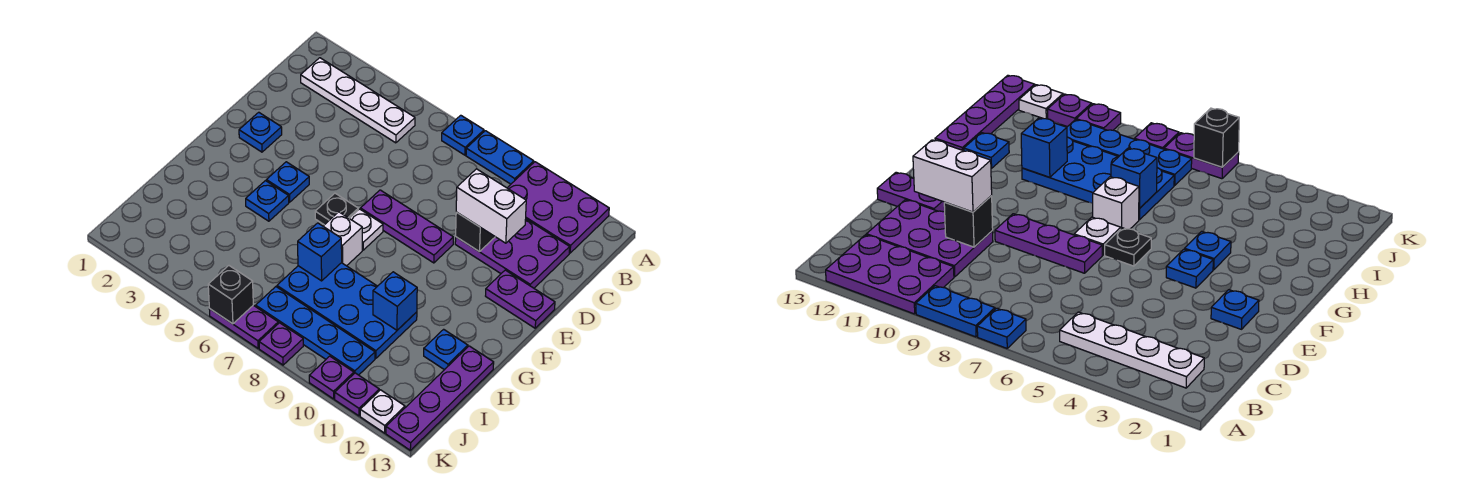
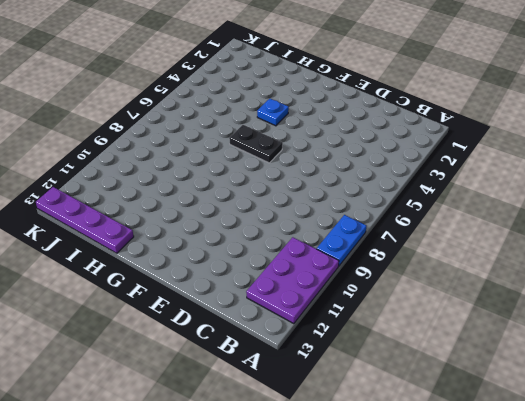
black 1x2 plate [229,125,283,163] -> black 1x1 plate [315,193,358,225]
none -> blue 1x1 plate [442,115,484,155]
none -> white 1x4 plate [301,58,415,143]
none -> purple 2x3 plate [455,219,570,288]

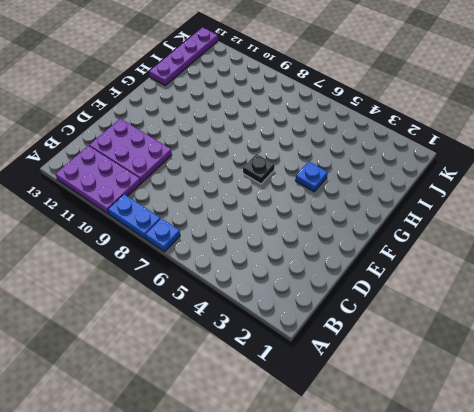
none -> white 1x4 plate [301,58,415,143]
none -> blue 1x1 plate [239,112,282,152]
none -> purple 1x3 plate [361,190,453,263]

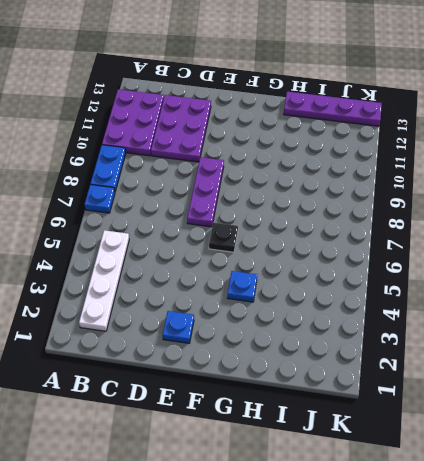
none -> purple 1x2 plate [486,270,555,328]
none -> blue 1x1 plate [266,162,309,202]
none -> white 1x1 plate [349,209,383,250]

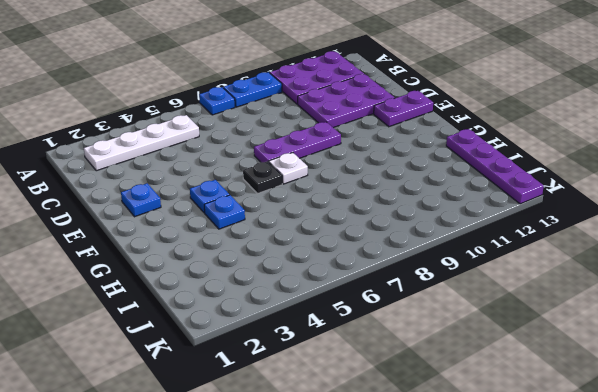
none -> white 1x1 brick [323,212,362,266]
none -> blue 2x4 plate [277,263,417,358]
none -> blue 1x1 plate [424,329,468,370]

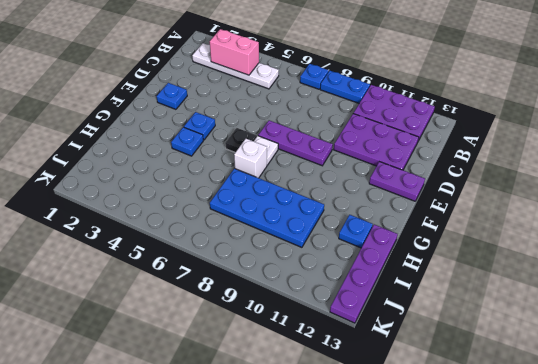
pink 1x2 brick [210,29,259,75] -> none
none -> blue 1x4 plate [256,287,375,375]
none -> purple 1x2 plate [209,305,278,348]
none -> purple 1x1 plate [259,323,303,365]

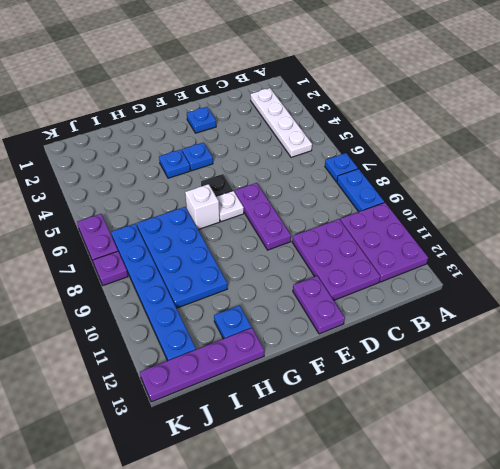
blue 1x6 plate [111,224,196,361] -> blue 1x4 plate [256,287,375,375]
none -> purple 1x1 plate [309,356,354,399]
none -> purple 1x1 plate [335,373,379,416]
none -> white 1x1 plate [360,390,405,433]

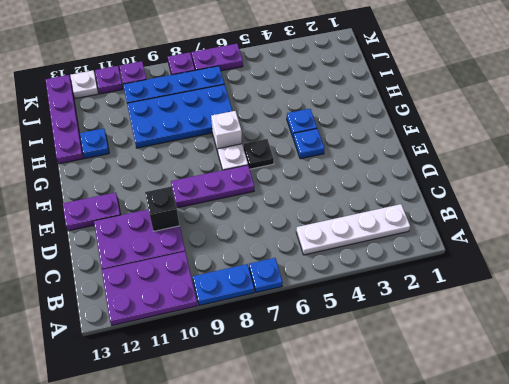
none -> blue 1x1 plate [239,112,282,152]
none -> blue 1x1 brick [298,223,342,281]
none -> blue 1x1 brick [373,272,417,330]

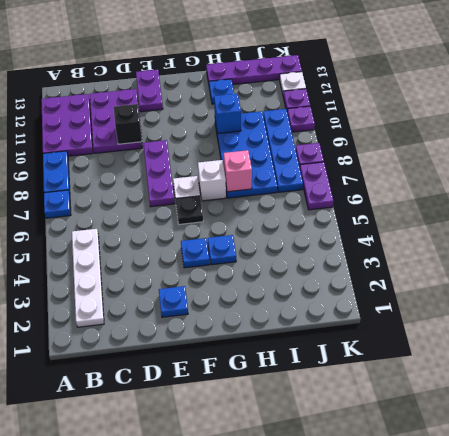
pink 1x1 brick [224,150,252,192] -> blue 1x1 brick [298,223,342,281]
none -> black 1x1 brick [208,266,253,324]
none -> white 1x2 brick [456,169,526,243]

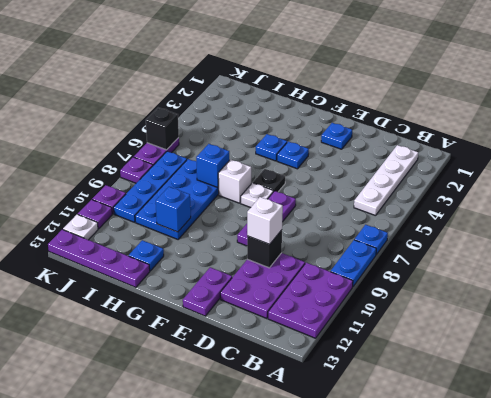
white 1x1 brick [247,197,283,244] -> white 1x2 brick [456,169,526,243]

